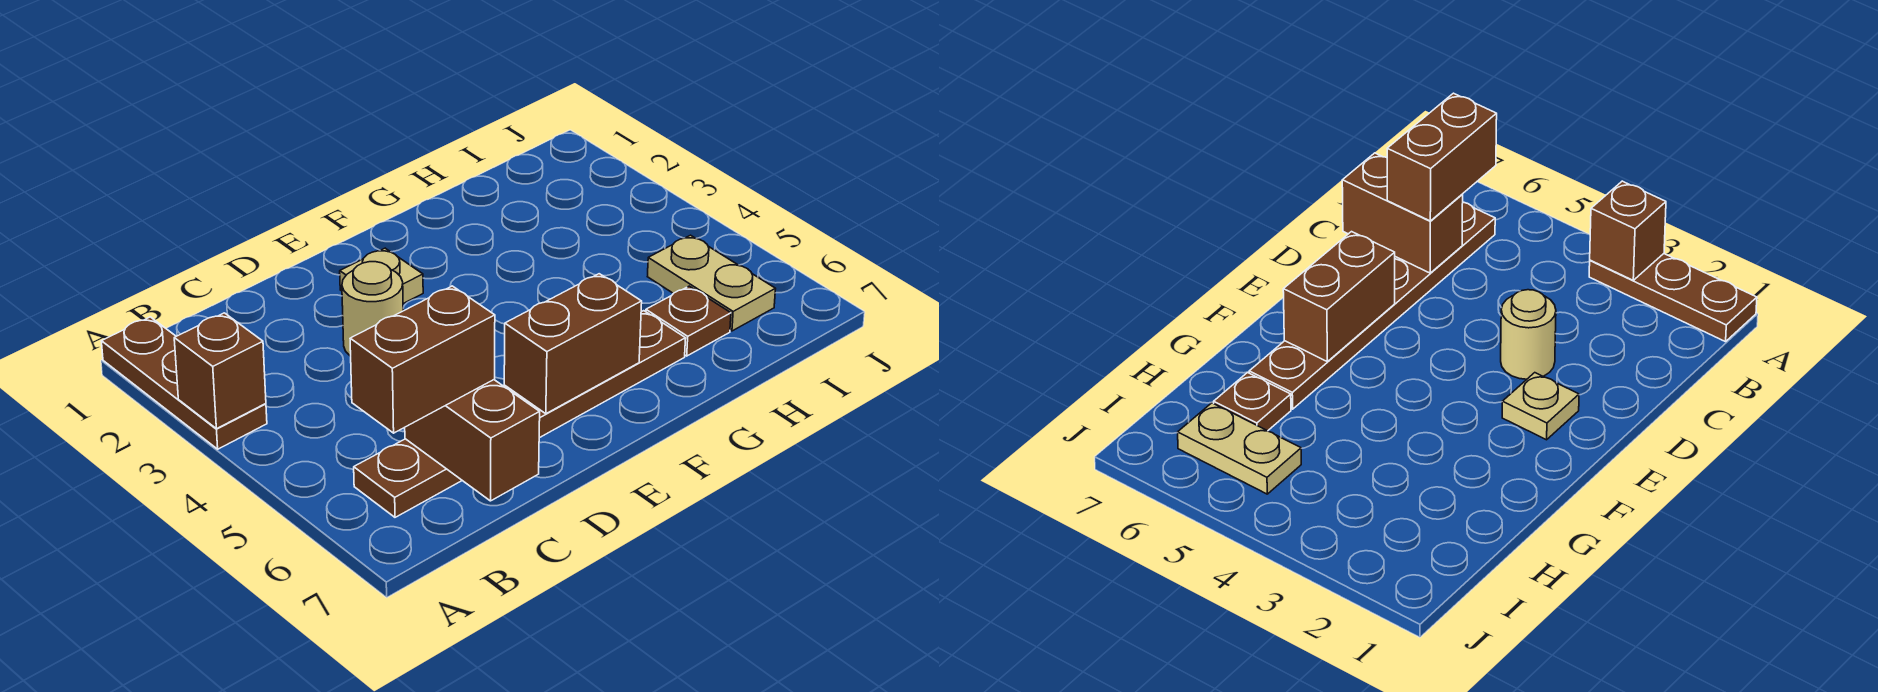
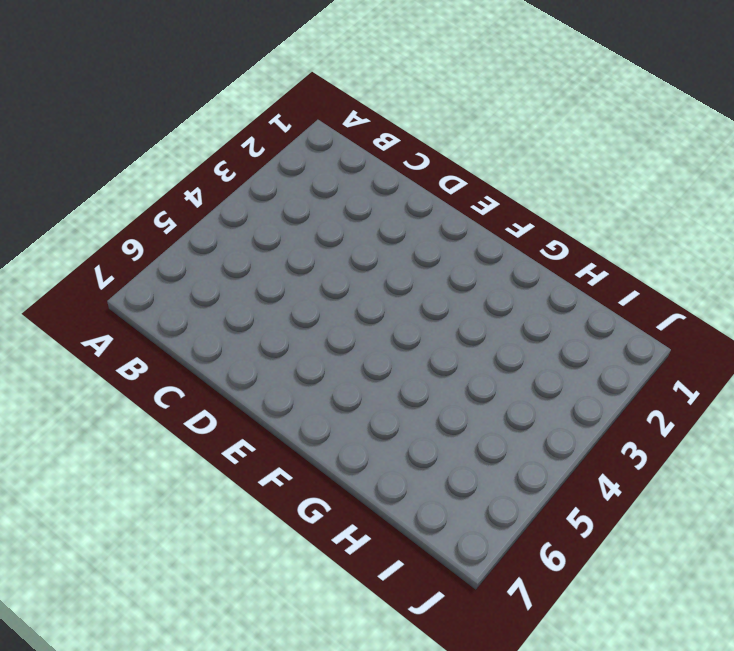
none -> brown 1x3 plate [101,317,267,449]
none -> brown 1x6 plate [354,311,686,517]

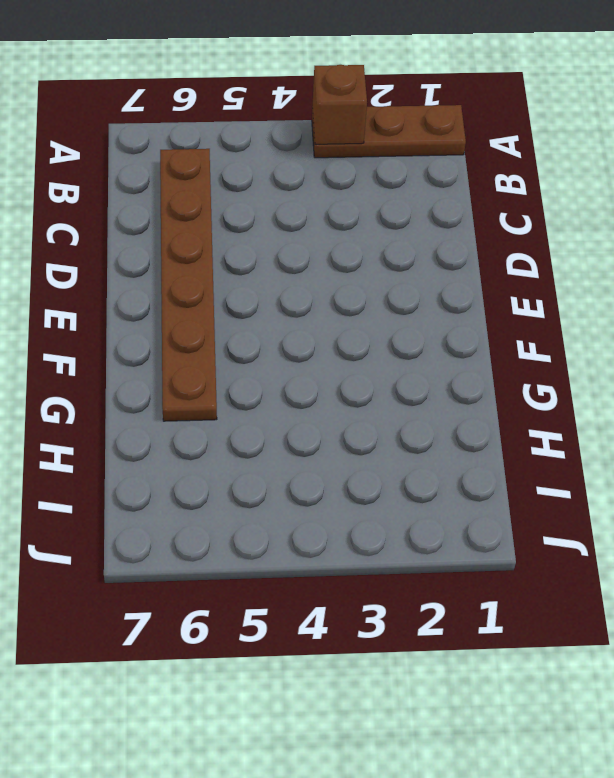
none -> tan 1x1 round brick [342,262,403,356]
none -> tan 1x1 plate [340,248,423,304]

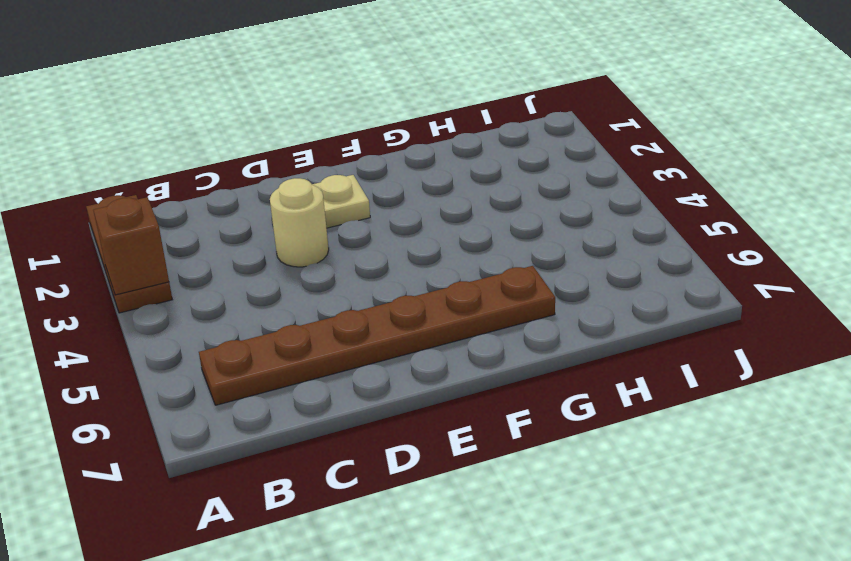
none -> brown 1x1 plate [646,286,731,356]
none -> tan 1x2 plate [647,235,775,331]

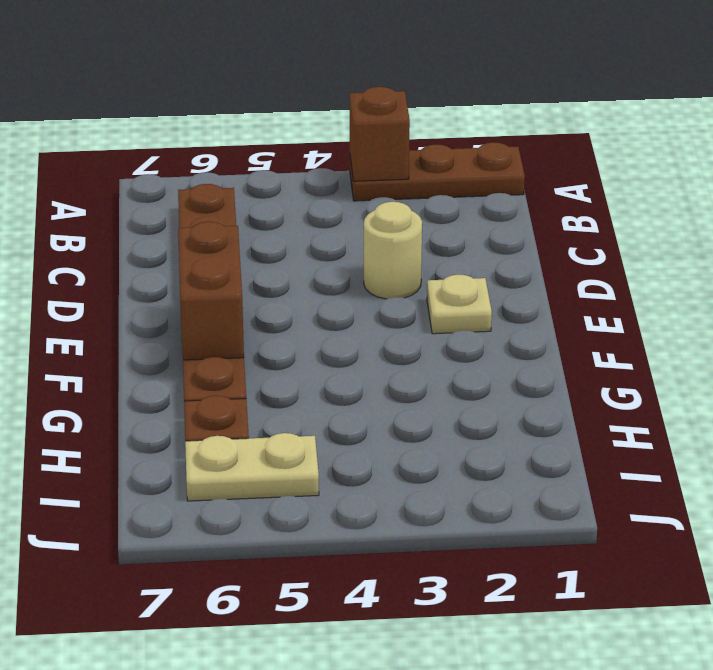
none -> brown 1x2 brick [405,380,540,501]
none -> brown 1x2 brick [350,286,495,433]

